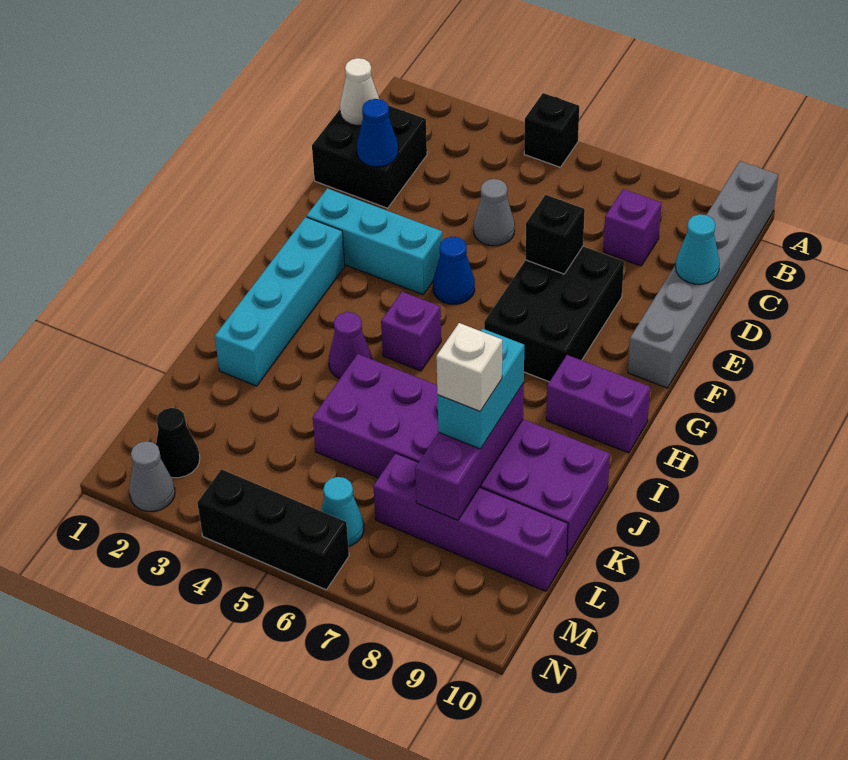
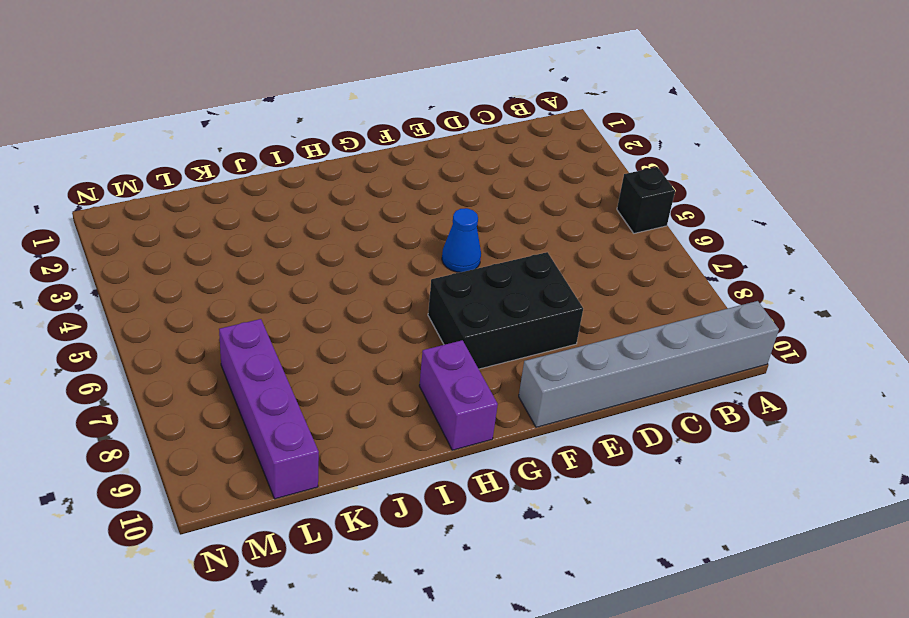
none -> black 2x2 brick [312,105,427,208]
none -> purple 1x1 brick [603,189,661,266]
none -> grey 1x1 cone [474,179,515,246]

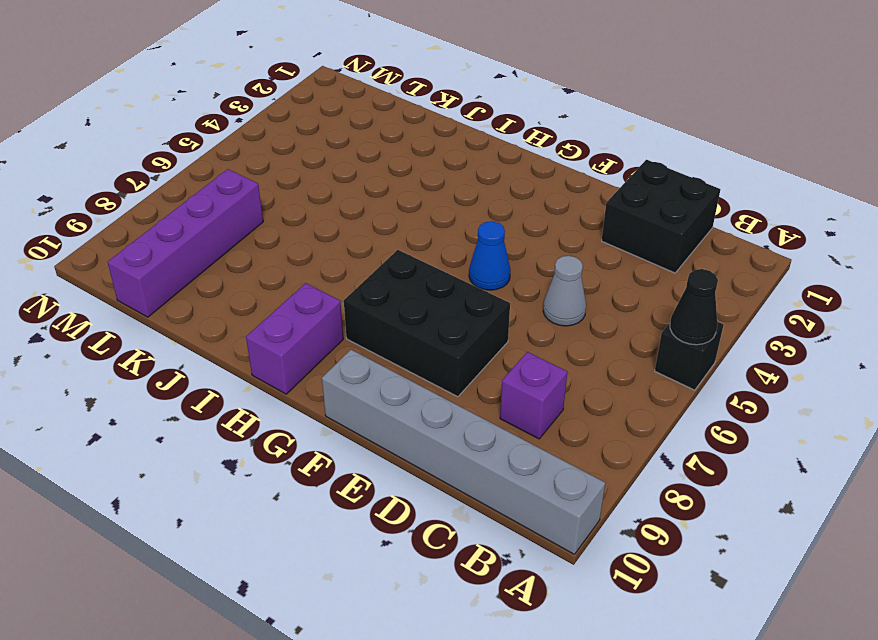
black 1x1 cone [670,269,718,345] -> black 1x1 cone moved to [156,408,200,478]
none -> cyan 1x3 brick [307,188,443,295]
none -> cyan 1x4 brick [215,217,345,386]
none -> purple 1x1 brick [381,292,441,371]

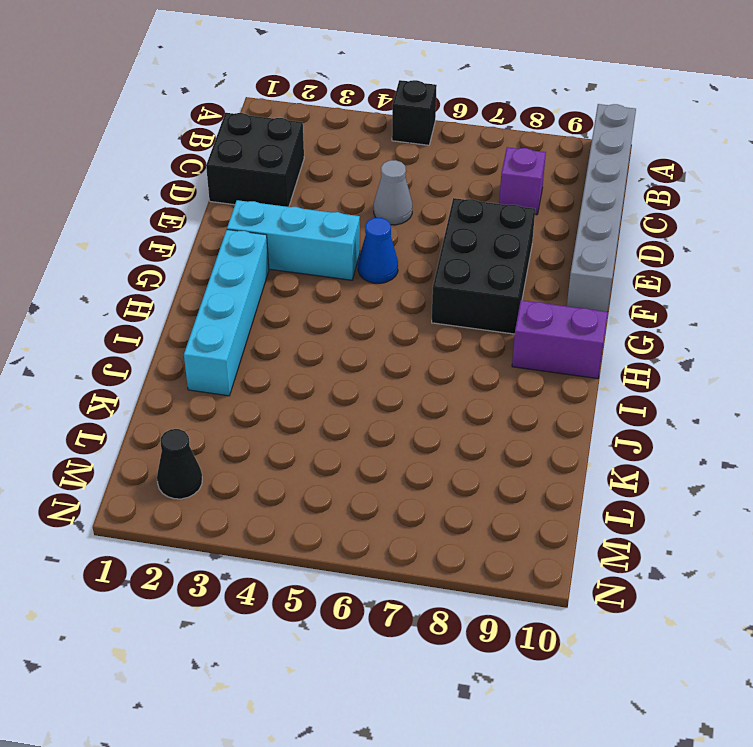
none -> purple 1x1 brick [381,292,441,371]
none -> purple 1x1 cone [329,312,372,379]
none -> purple 2x6 brick [313,354,610,555]

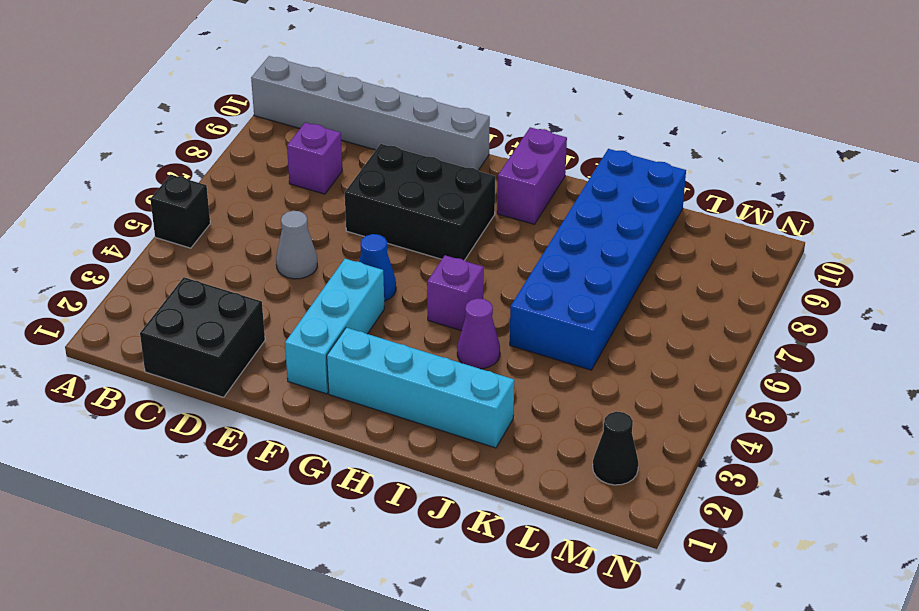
blue 2x6 brick [510,149,686,370] -> purple 2x6 brick [313,354,610,555]
none -> purple 1x4 brick [373,453,568,591]
none -> cyan 1x1 cone [321,477,364,546]
none -> grey 1x1 cone [129,441,175,511]

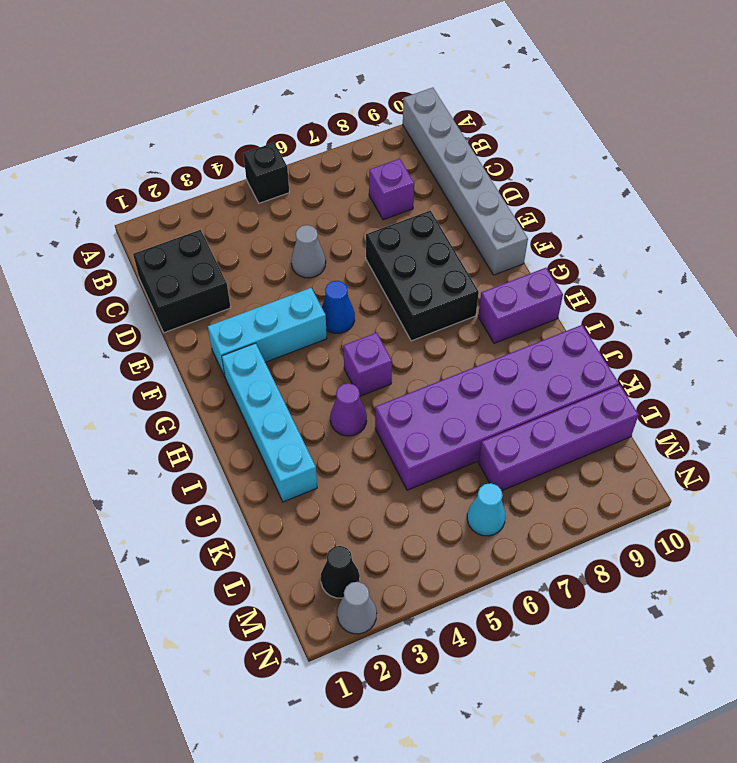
none -> black 1x3 brick [197,469,349,590]
none -> white 1x1 cone [340,58,379,125]
none -> blue 1x1 cone [357,99,398,167]

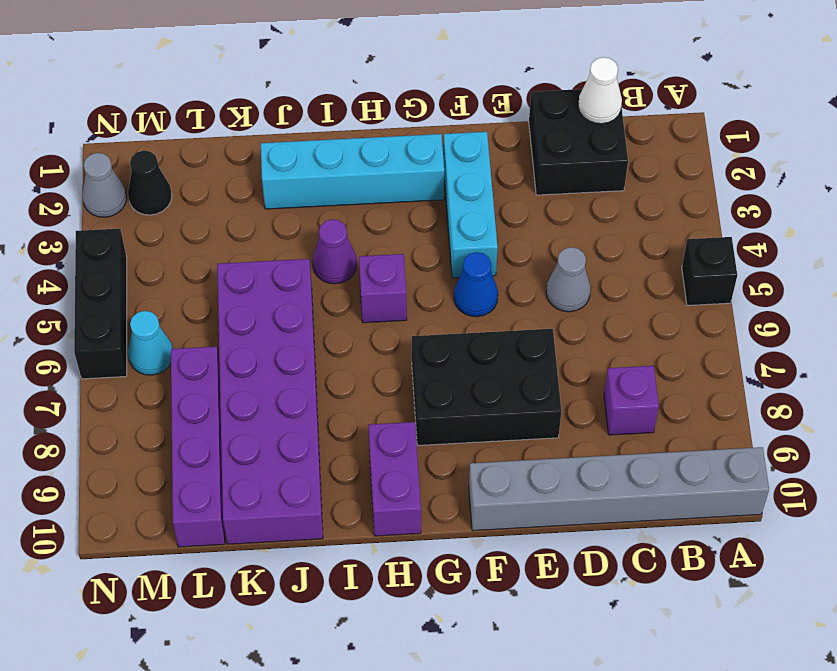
none -> blue 1x1 cone [357,99,398,167]
none -> cyan 1x1 cone [676,214,720,284]
none -> black 1x1 brick [526,195,585,274]

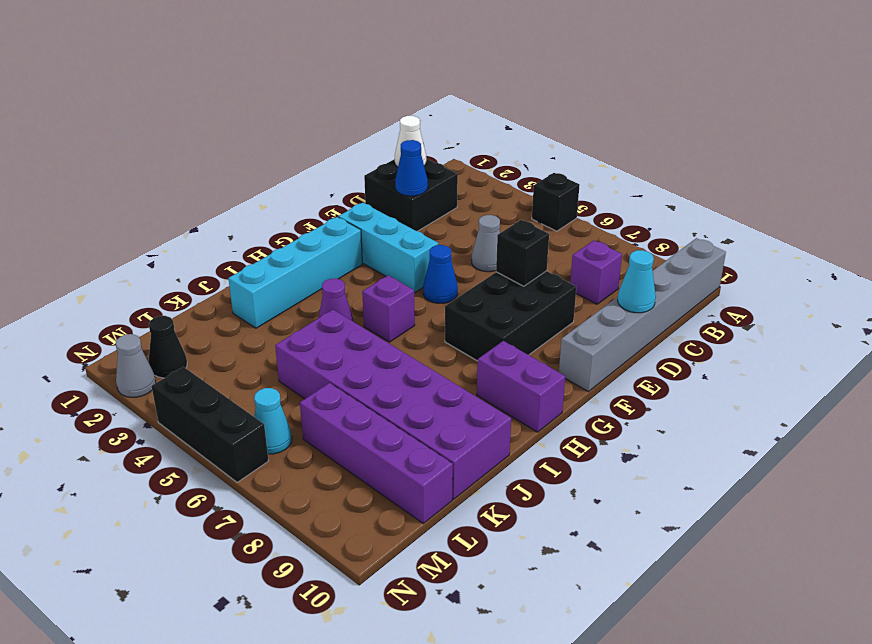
none -> purple 1x3 brick [415,383,524,520]
none -> cyan 1x2 brick [437,329,524,449]
none -> white 1x1 brick [436,323,502,411]

